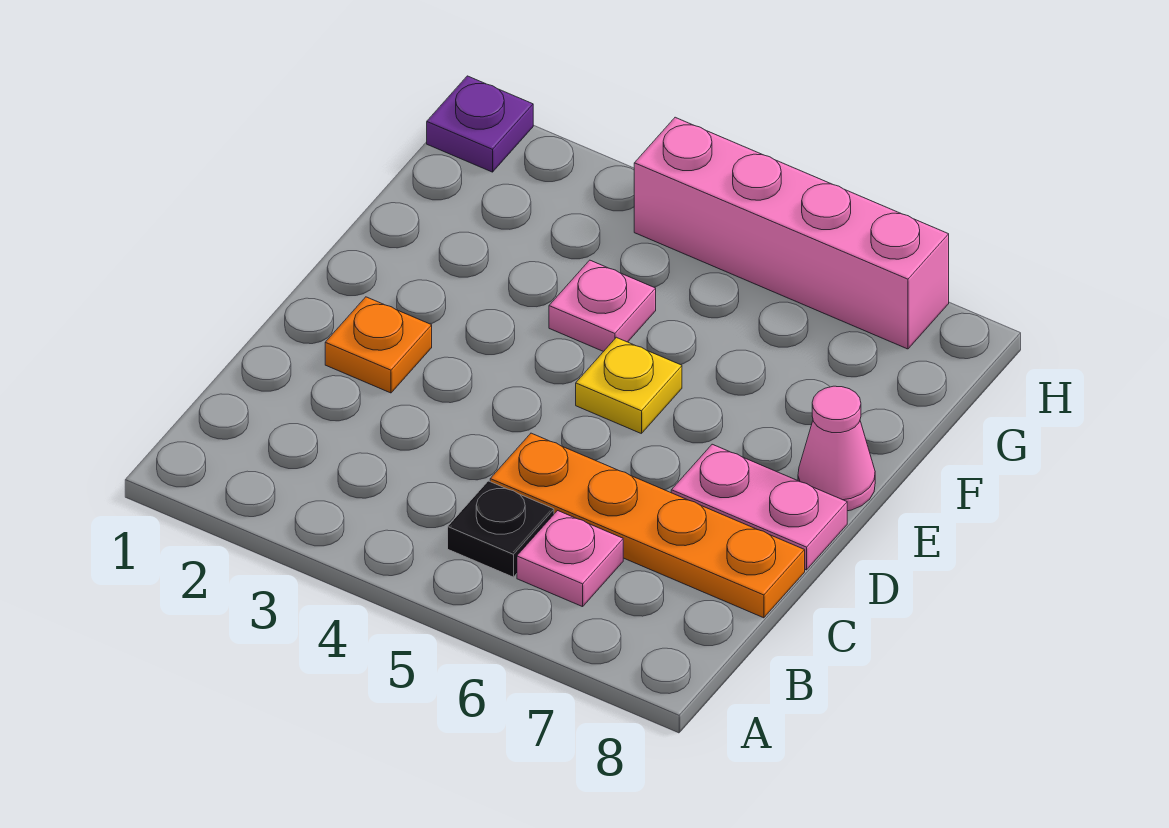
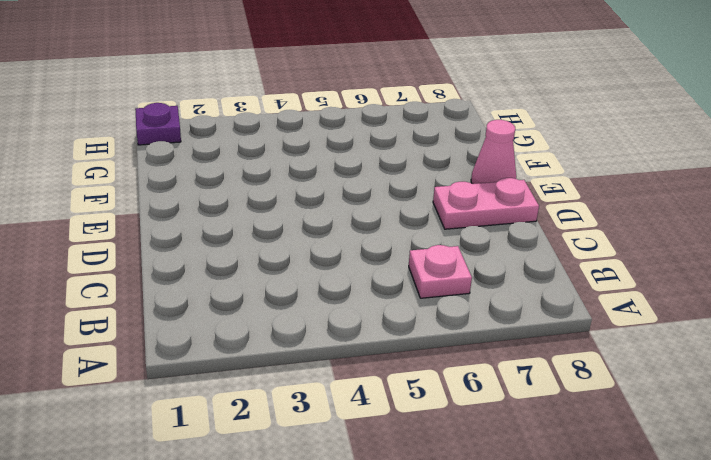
none -> black 1x1 plate [448,481,554,577]
none -> orange 1x4 plate [490,433,805,618]

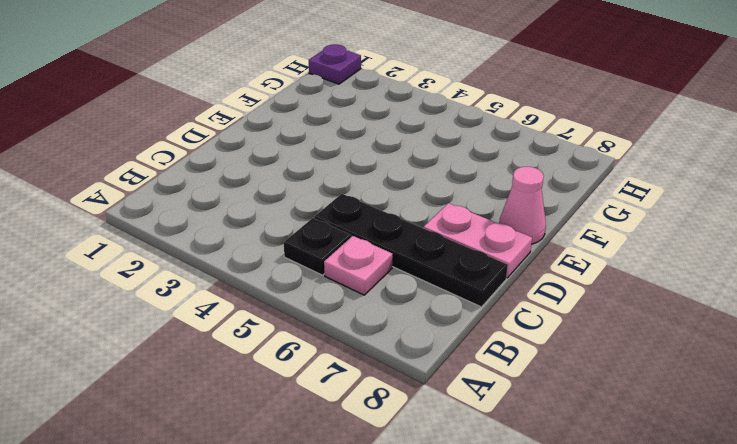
black 1x4 plate [314,194,508,307] -> orange 1x4 plate [490,433,805,618]
none -> orange 1x1 plate [325,297,432,393]
none -> yellow 1x1 plate [576,337,682,434]

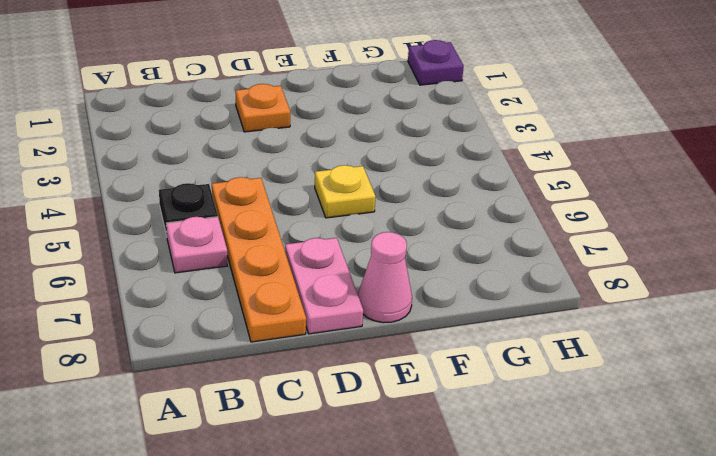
none -> pink 1x1 plate [549,260,656,352]
none -> pink 1x4 brick [634,117,949,349]

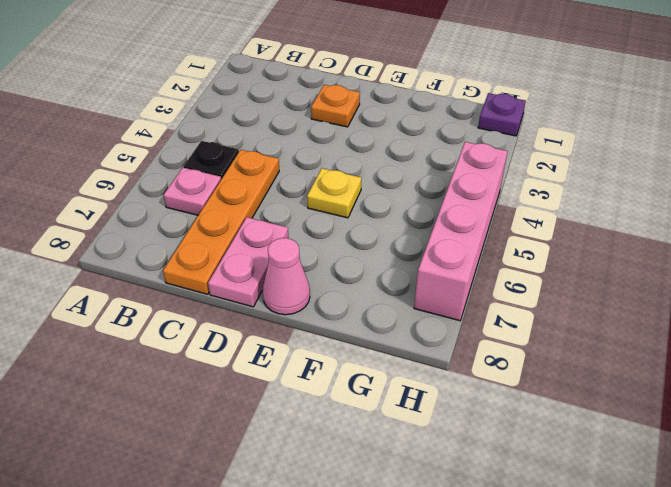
none -> pink 1x1 plate [549,260,656,352]

